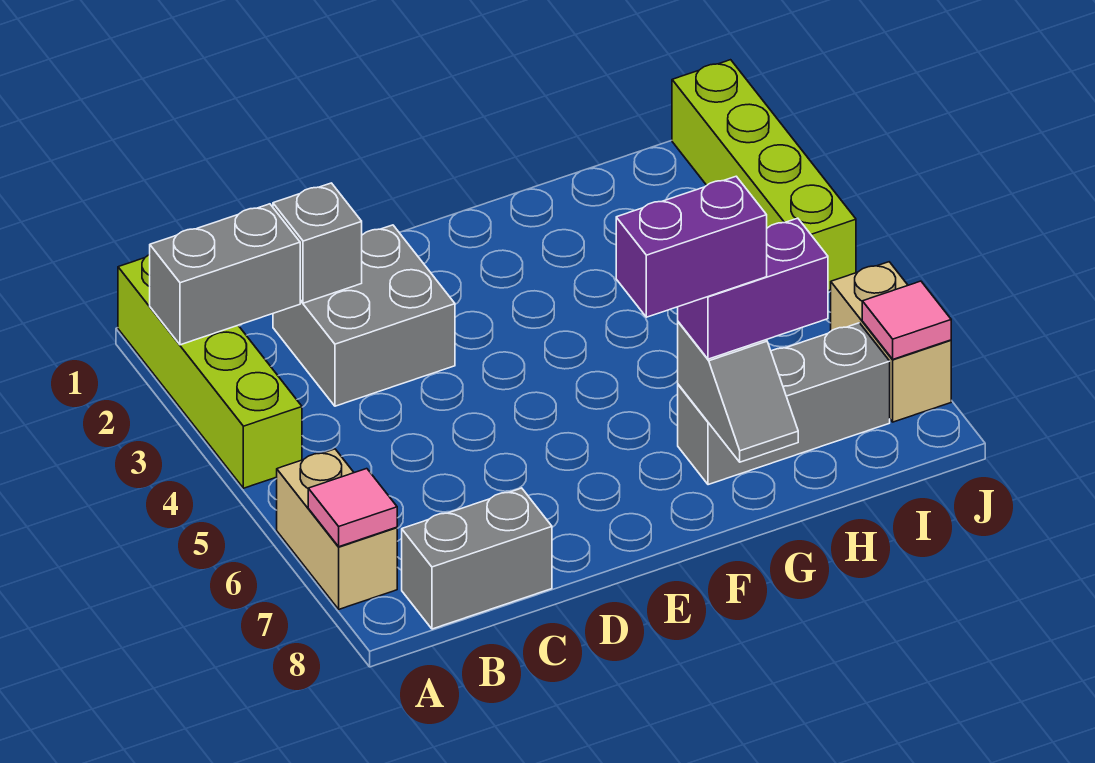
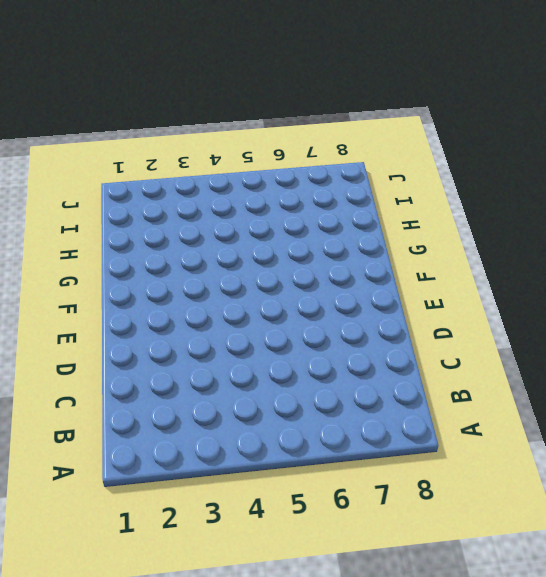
none -> lime 1x4 brick [118,254,302,488]
none -> tan 1x2 brick [277,449,397,609]
none -> grey 1x2 brick [402,488,552,629]

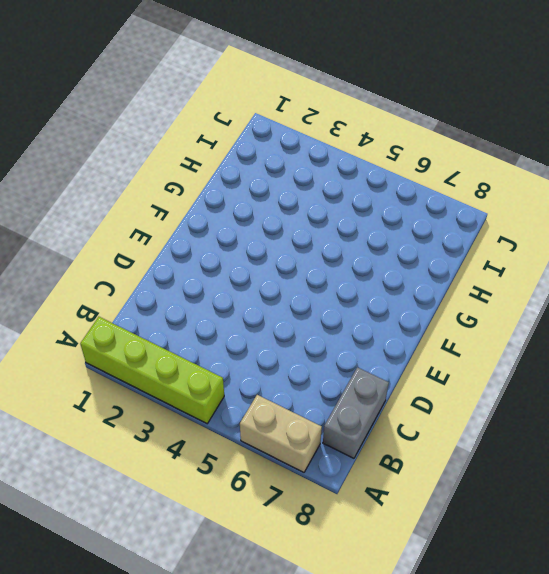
none -> grey 2x2 brick [273,225,455,406]
none -> grey 1x3 brick [678,323,890,485]
none -> lime 1x4 brick [672,60,856,291]

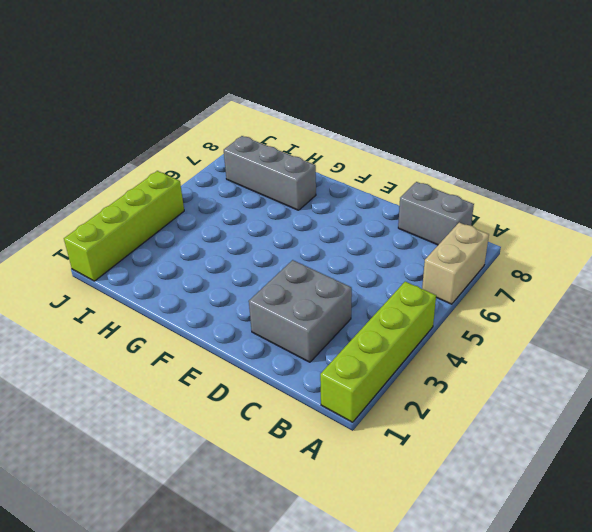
none -> tan 1x2 brick [831,262,951,422]
none -> grey 1x2 brick [150,204,300,345]
none -> pink 1x1 tile [308,469,397,547]

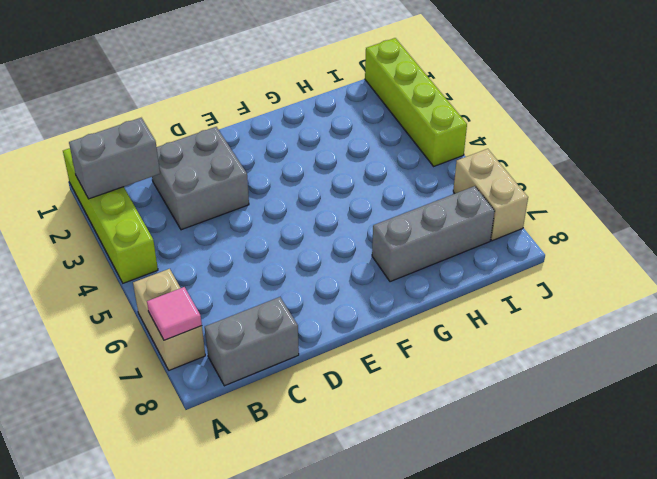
none -> grey 1x1 brick [273,183,362,303]
none -> grey 1x2 slope [678,322,798,462]
none -> pink 1x1 tile [862,281,951,359]

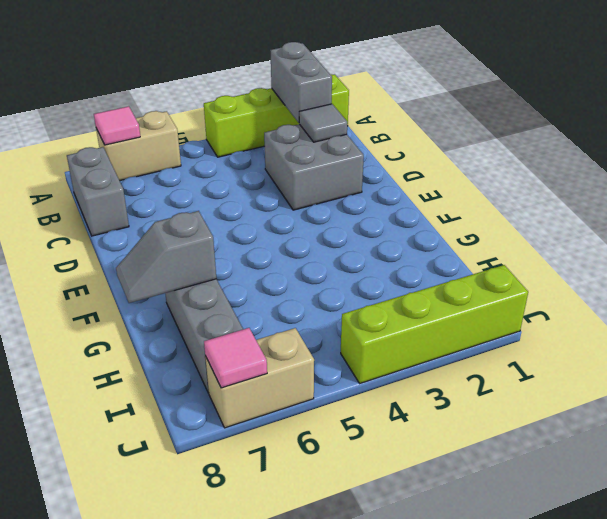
grey 1x1 tile [299,104,347,142] -> grey 1x1 brick [273,183,362,303]
none -> purple 1x2 brick [678,218,828,359]
none -> purple 1x2 brick [616,176,767,317]

